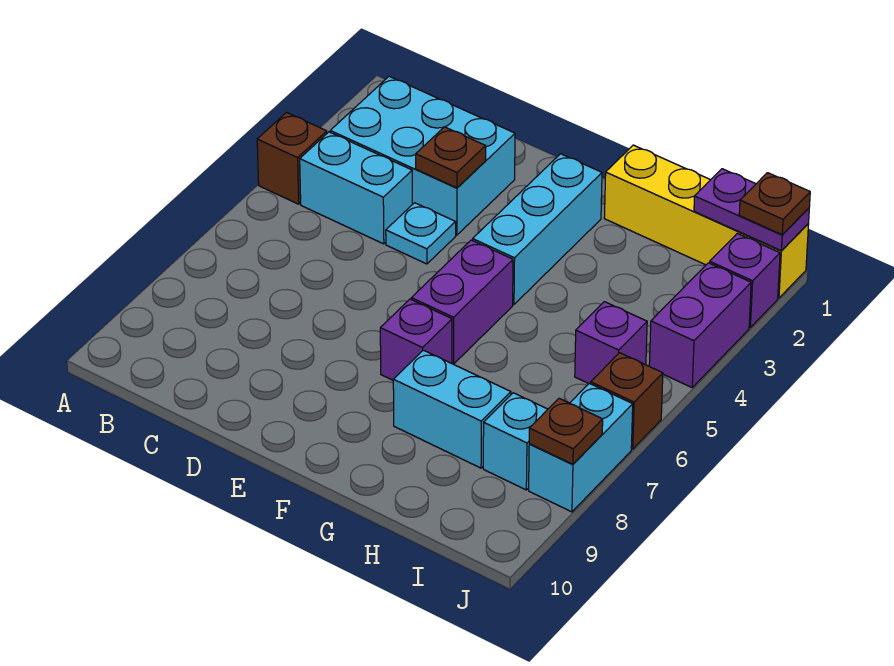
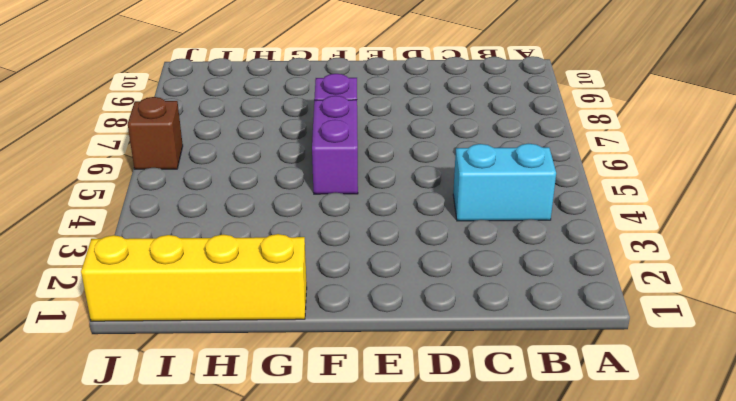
none -> brown 1x1 brick [257,113,327,204]
none -> cyan 2x3 brick [330,76,515,235]
none -> cyan 1x1 plate [386,203,456,264]

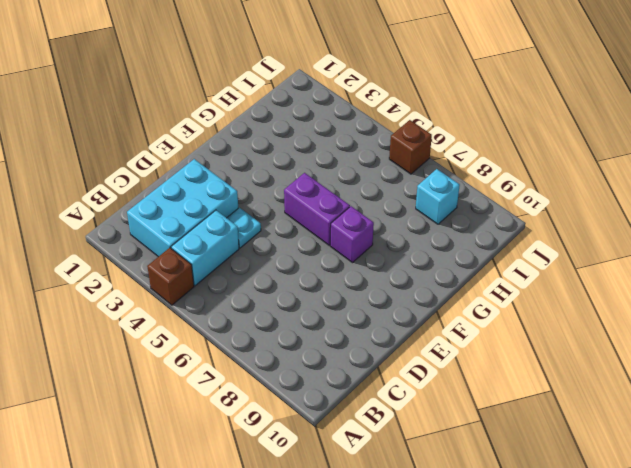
none -> cyan 1x3 brick [473,154,602,305]
none -> yellow 1x4 brick [604,145,809,298]
none -> cyan 1x2 brick [393,350,511,468]

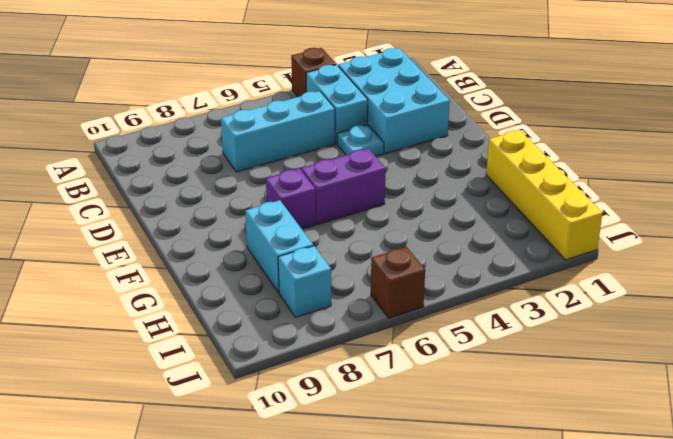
cyan 1x3 brick [221,91,335,172] -> cyan 1x3 brick moved to [473,154,602,305]
none -> purple 1x1 brick [575,302,647,384]
none -> purple 1x1 brick [710,234,780,327]
none -> purple 1x2 brick [649,263,751,387]

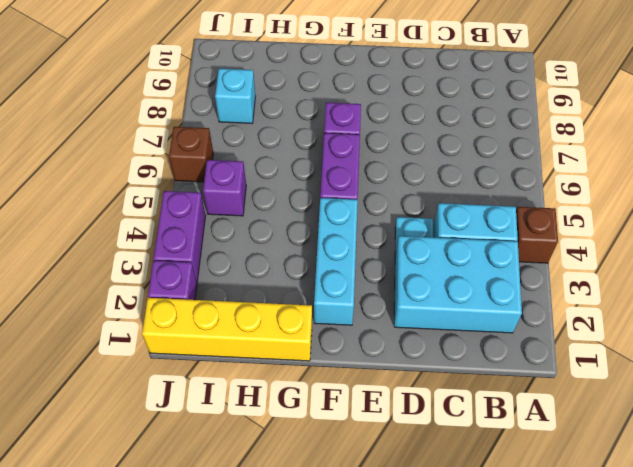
none -> cyan 1x2 brick [393,350,511,468]
none -> cyan 1x2 brick [529,383,633,512]
none -> brown 1x1 plate [416,127,486,188]

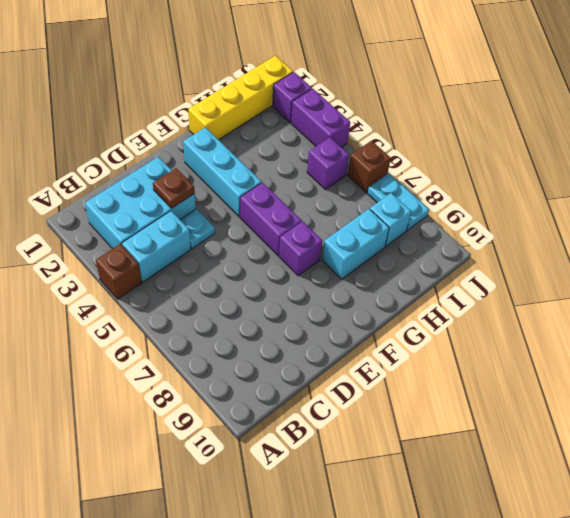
cyan 1x2 plate [368,173,429,230] -> cyan 1x2 brick [529,383,633,512]
none -> purple 1x2 plate [694,169,809,251]
none -> brown 1x1 plate [529,399,603,464]
none -> brown 1x1 plate [739,173,810,235]

